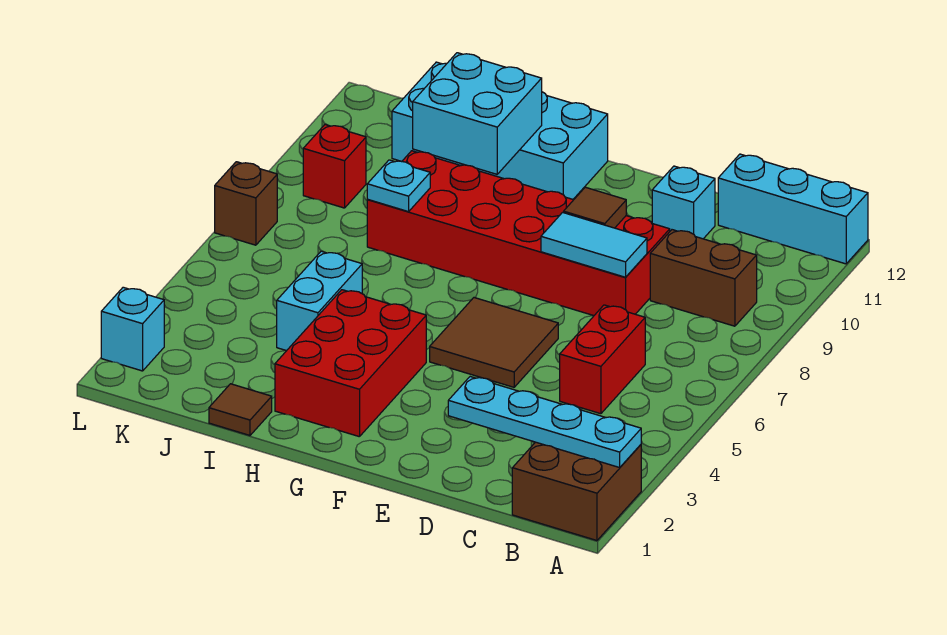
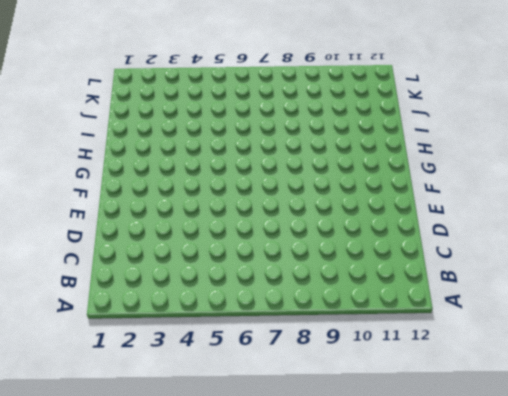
none -> brown 2x2 brick [512,442,641,540]
none -> cyan 1x3 brick [718,154,868,264]
none -> brown 1x2 brick [650,230,757,326]

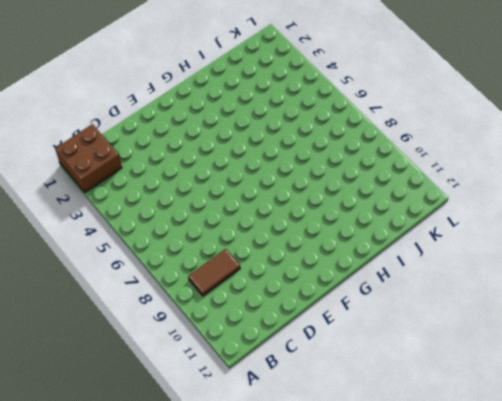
brown 1x2 tile [188,249,240,296] -> brown 1x2 brick [650,230,757,326]
none -> cyan 1x3 brick [718,154,868,264]
none -> red 1x2 brick [560,305,645,414]
none -> red 2x6 brick [367,151,670,316]

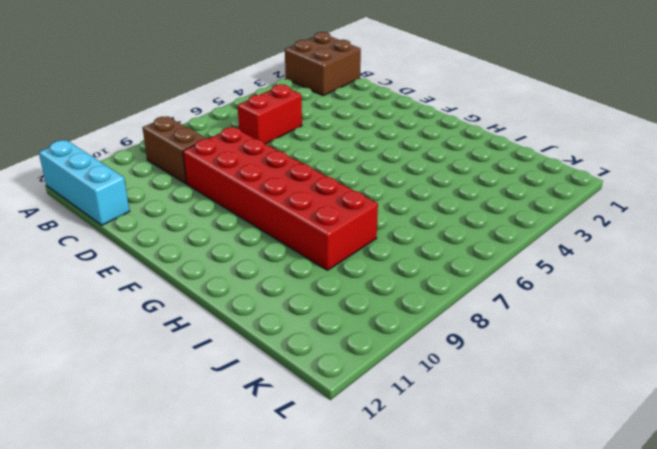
none -> cyan 1x1 brick [652,166,715,239]
none -> brown 2x2 tile [430,298,558,387]
none -> red 2x3 brick [275,290,426,437]

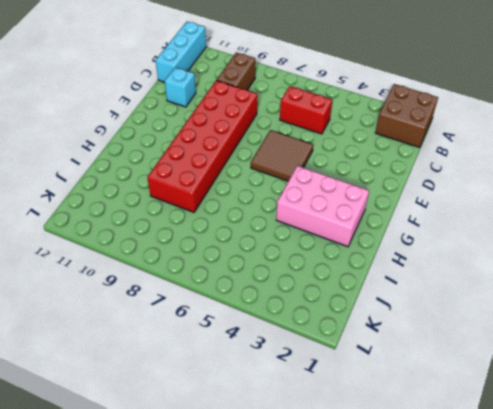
pink 2x3 brick [276,166,369,247] -> red 2x3 brick [275,290,426,437]
none -> cyan 2x4 brick [392,62,608,199]
none -> brown 1x1 tile [209,384,272,435]
none -> cyan 1x2 brick [277,251,362,351]

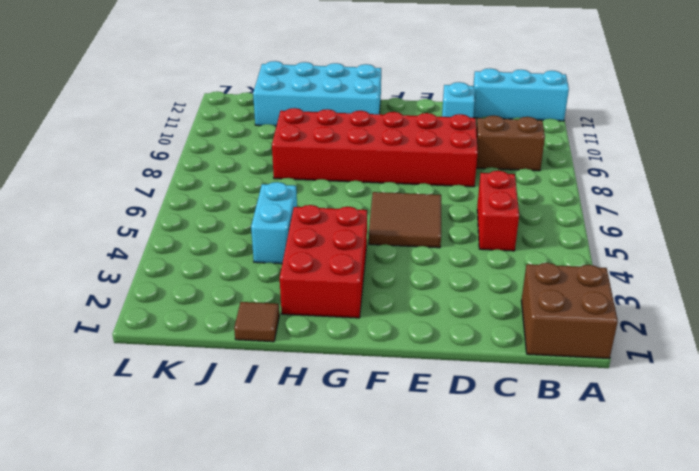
none -> red 1x1 brick [303,125,366,208]
none -> cyan 1x1 brick [101,287,164,371]
none -> brown 1x1 brick [215,162,277,245]

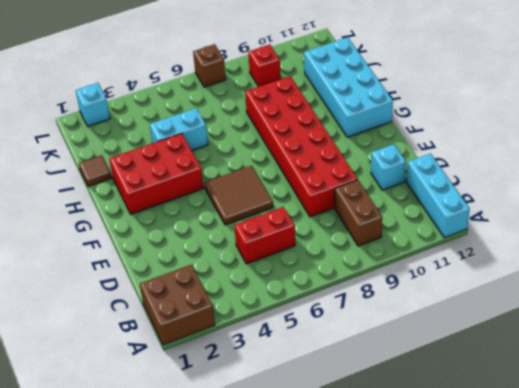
none -> cyan 1x4 plate [448,377,641,467]
none -> cyan 1x2 tile [541,212,647,277]
none -> brown 1x1 tile [564,187,626,228]

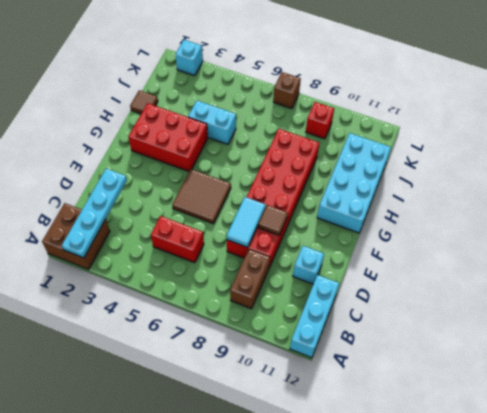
none -> cyan 2x2 brick [413,53,542,174]
none -> cyan 1x1 plate [367,160,430,212]

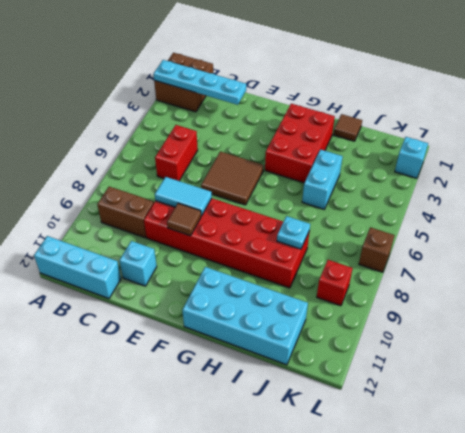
none -> cyan 2x2 brick [413,53,542,174]

